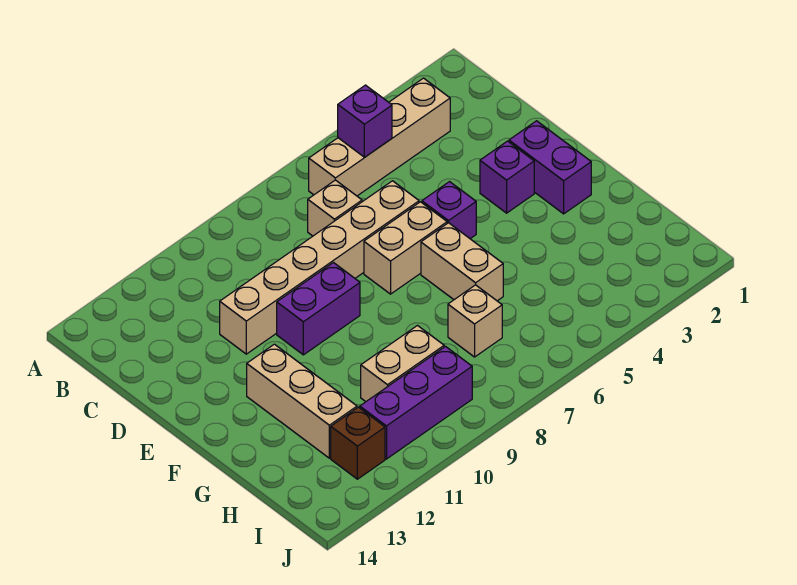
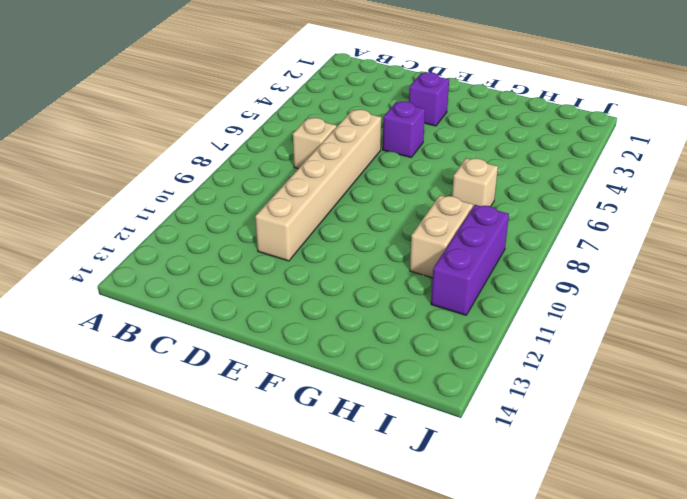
none -> tan 1x4 brick [309,78,450,196]
none -> purple 1x2 brick [509,121,591,214]
none -> tan 1x2 brick [364,202,447,294]

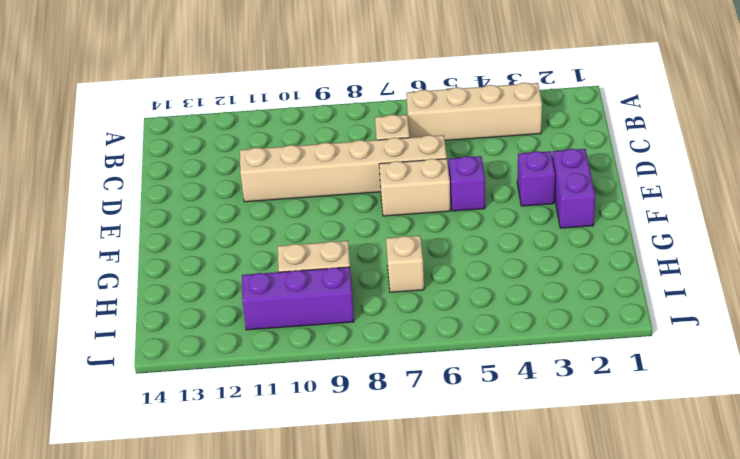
none -> purple 1x2 brick [277,263,360,355]
none -> tan 1x2 brick [421,223,503,301]
none -> tan 1x3 brick [247,344,357,458]

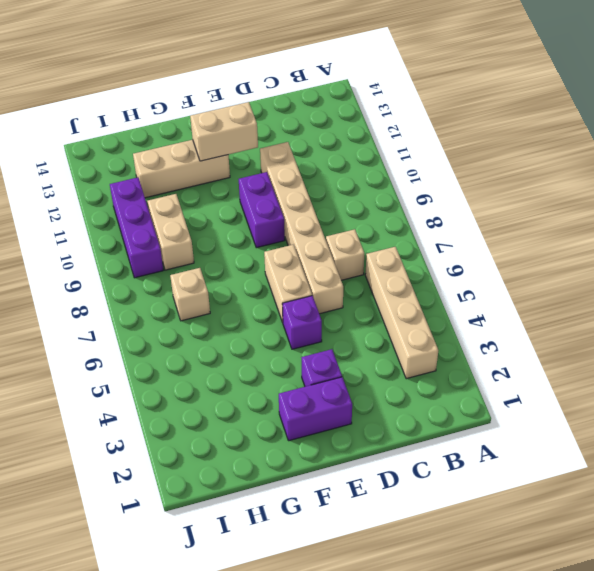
tan 1x2 brick [190,102,258,161] -> tan 1x2 brick moved to [421,223,503,301]
none -> brown 1x1 brick [331,407,385,479]
none -> purple 1x1 brick [338,85,392,157]

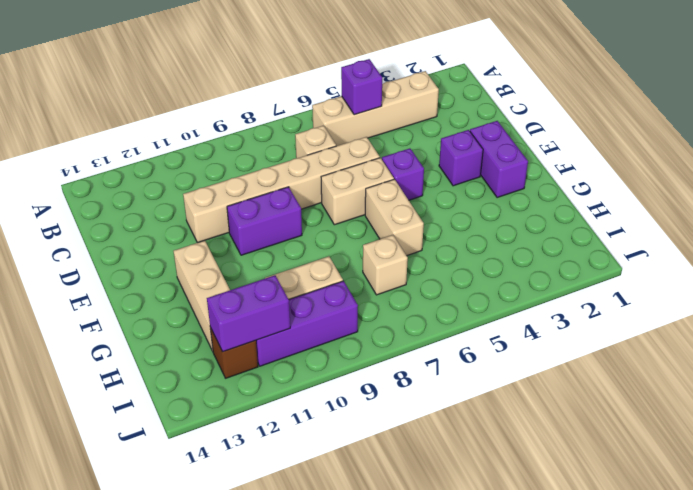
purple 1x2 brick [207,275,290,352] -> none

